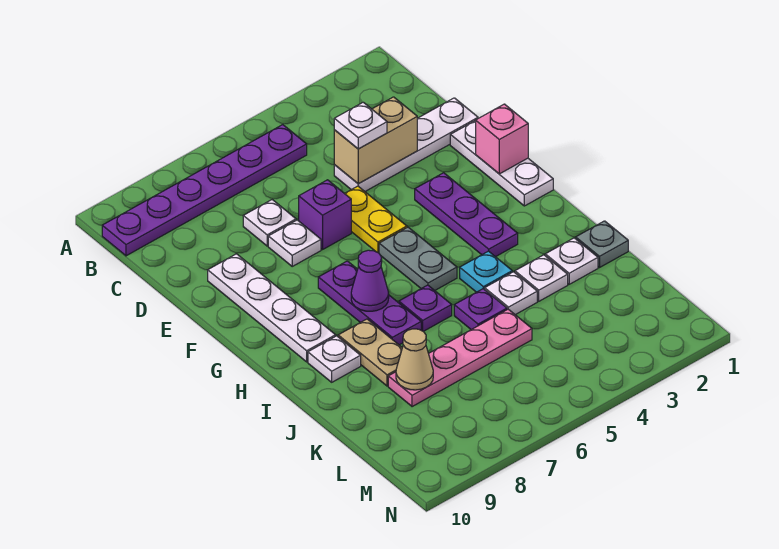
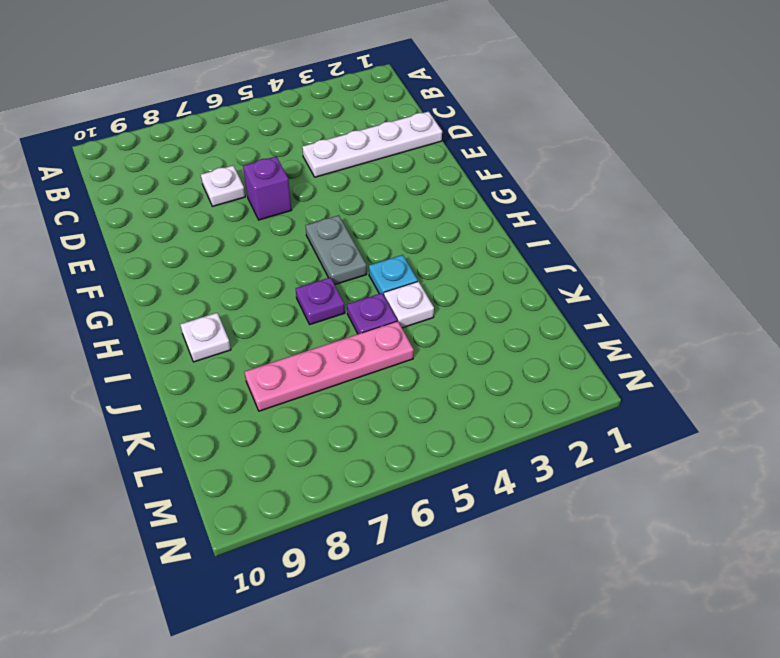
none -> purple 1x6 plate [102,125,307,256]
none -> white 1x3 plate [450,120,553,206]
none -> yellow 1x2 plate [345,186,407,253]

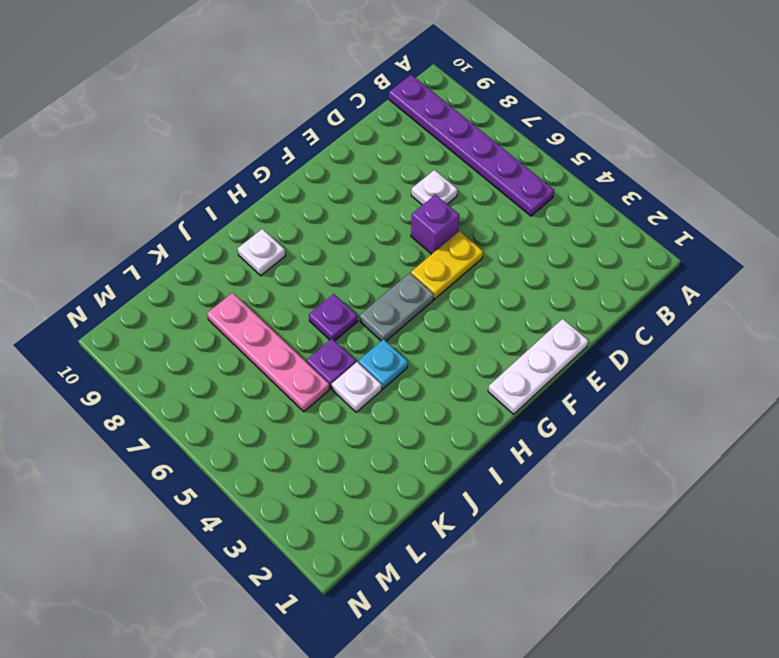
none -> white 1x4 plate [334,98,478,191]
none -> white 1x1 plate [268,220,321,266]
none -> white 1x4 plate [208,254,336,362]

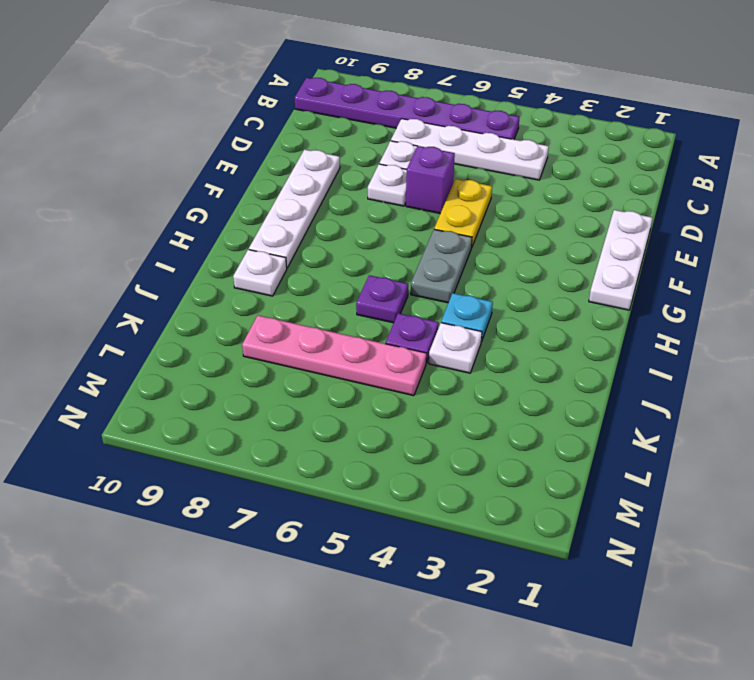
white 1x4 plate [391,119,549,180] -> white 1x4 plate moved to [334,98,478,191]
none -> purple 1x3 plate [415,173,518,257]
none -> purple 1x3 plate [318,261,421,345]
none -> tan 1x2 plate [338,319,402,386]

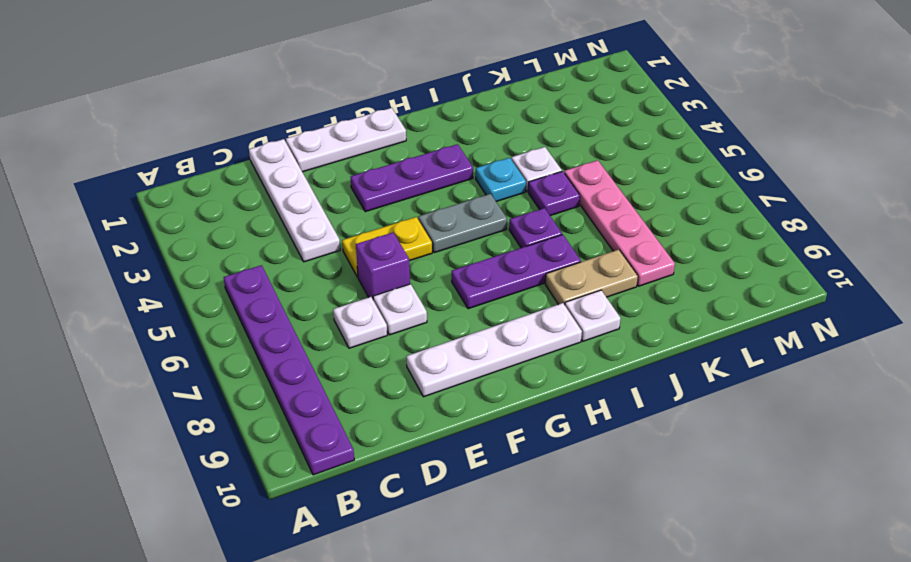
none -> grey 1x1 plate [576,221,628,267]
none -> white 1x1 plate [545,238,598,284]
none -> white 1x1 plate [515,255,568,301]

